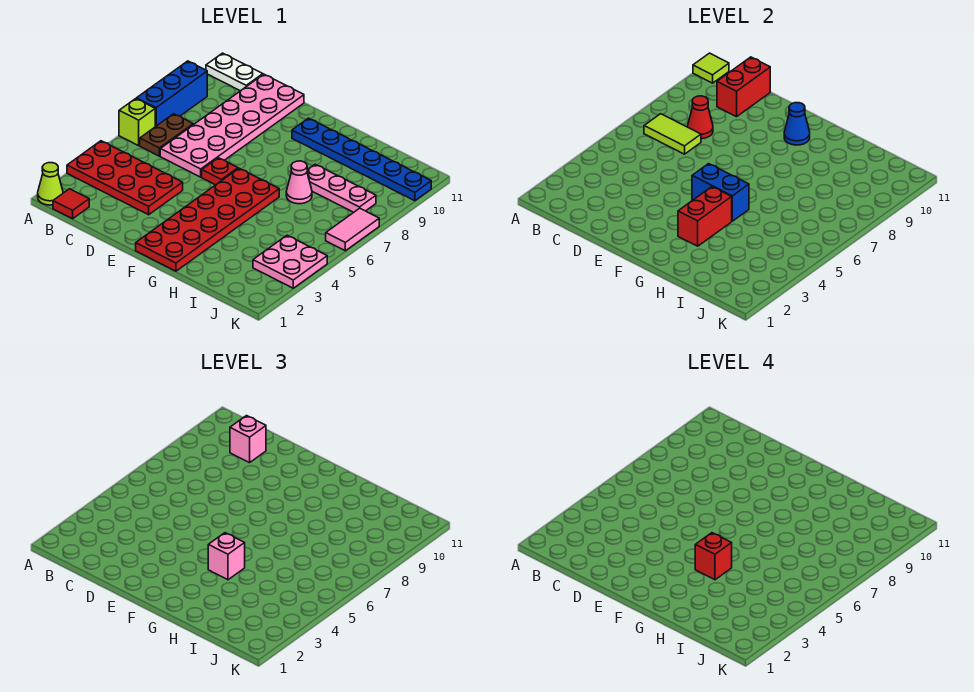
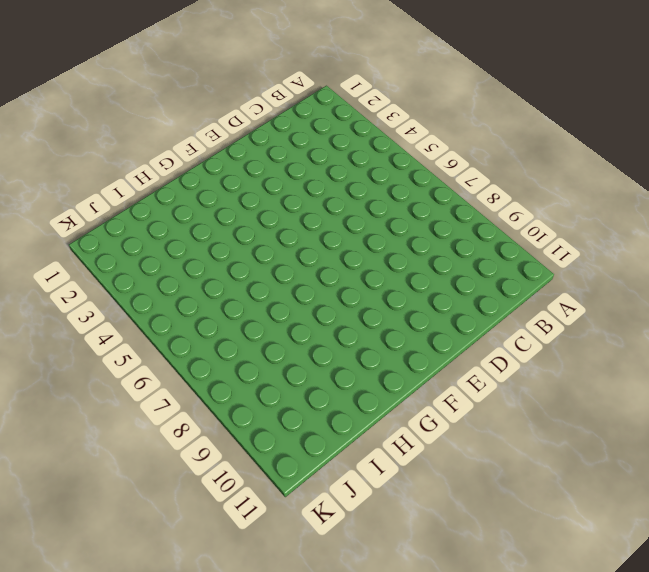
none -> lime 1x1 cone [38,163,63,205]
none -> red 2x4 plate [67,141,183,215]
none -> lime 1x1 brick [119,99,155,146]

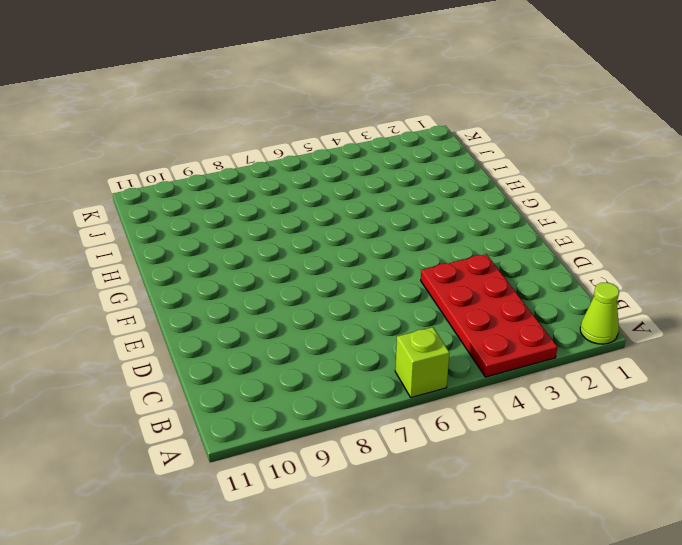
none -> blue 1x3 brick [136,61,207,127]
none -> white 1x2 plate [206,53,263,91]
none -> red 1x1 tile [53,189,89,219]

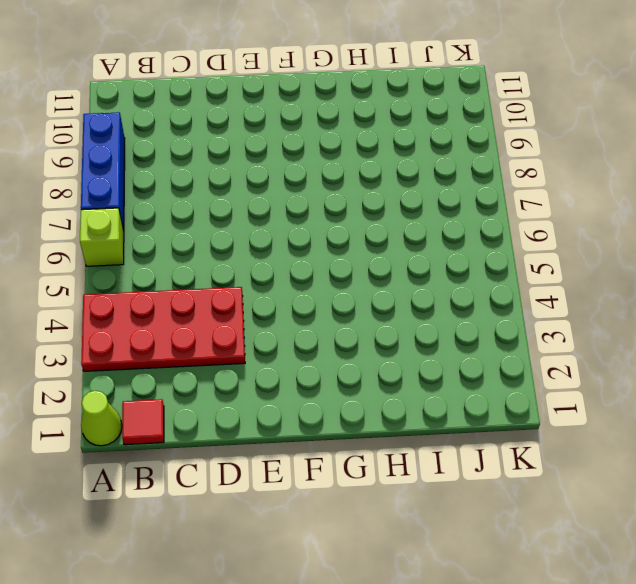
none -> white 1x2 plate [206,53,263,91]
none -> brown 1x2 plate [140,114,193,156]
none -> pink 2x6 plate [160,74,304,177]

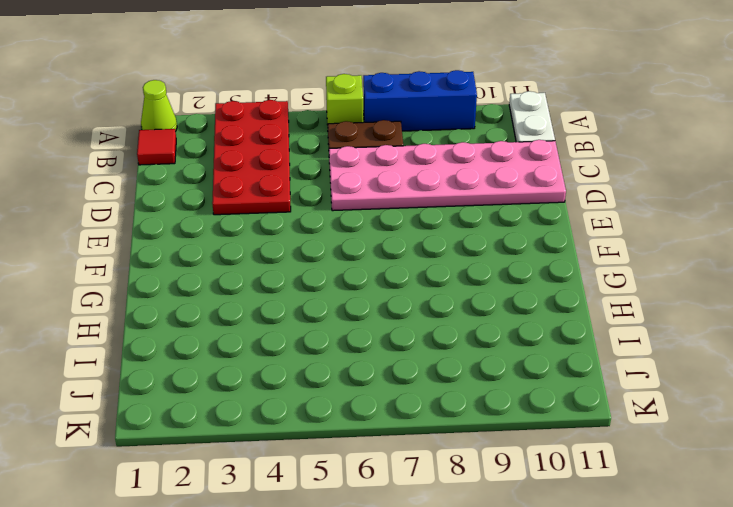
none -> red 1x1 plate [202,158,238,185]
none -> red 2x6 plate [136,168,279,271]
none -> blue 1x6 plate [292,118,431,201]

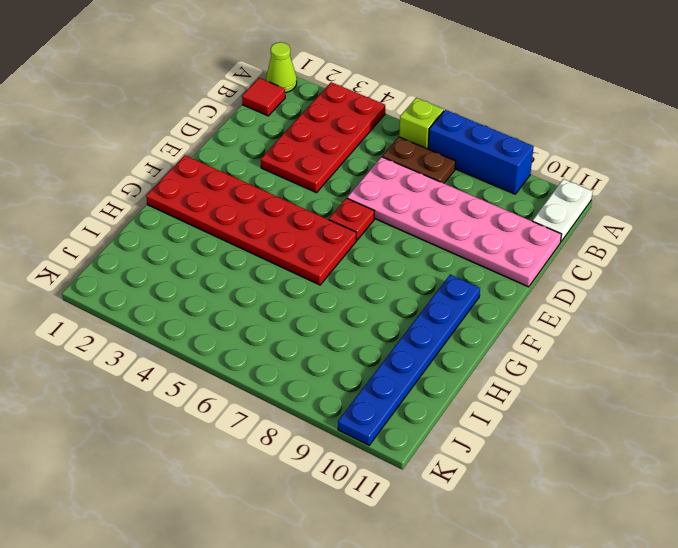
none -> pink 1x1 cone [286,161,312,204]
none -> pink 1x3 plate [307,164,376,212]
none -> pink 2x2 plate [253,235,327,288]

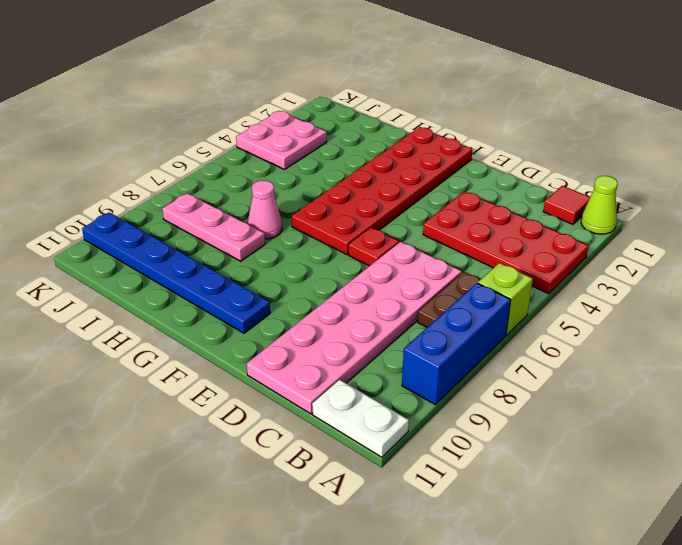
none -> pink 1x2 tile [326,208,379,251]
none -> lime 1x1 tile [693,53,729,83]
none -> lime 1x2 tile [644,114,701,154]

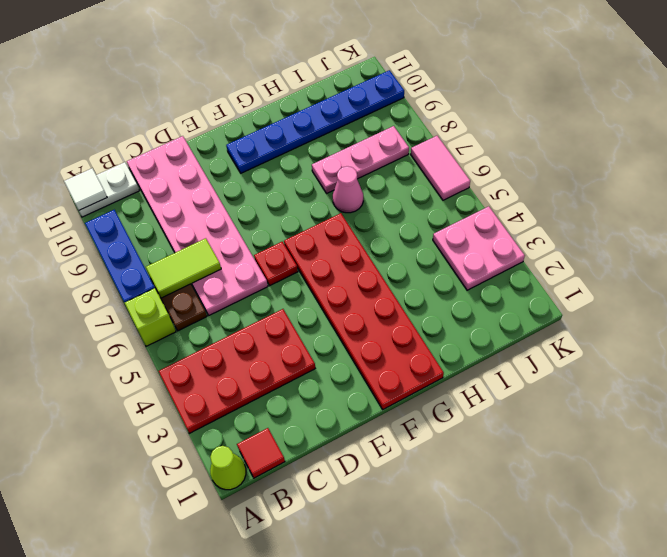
white 1x1 tile [64,168,107,210] -> lime 1x1 tile [693,53,729,83]
none -> red 1x1 cone [687,96,713,139]
none -> red 1x2 brick [717,57,770,117]
none -> blue 1x2 brick [692,164,749,221]

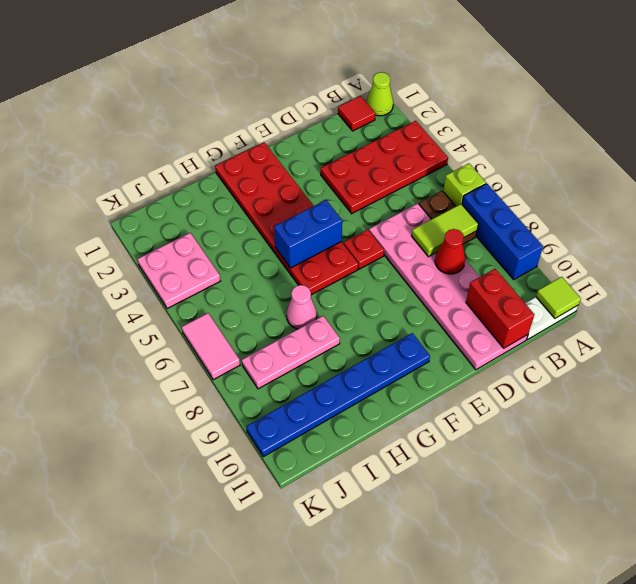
none -> blue 1x1 cone [784,103,810,145]
none -> red 1x2 brick [678,187,732,246]
none -> pink 1x1 brick [230,416,266,463]

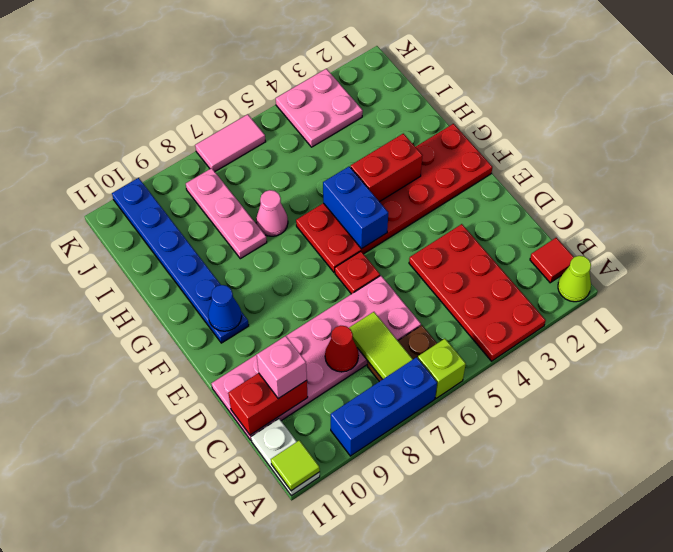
none -> pink 1x1 brick [208,533,245,580]
none -> red 1x1 brick [695,533,732,580]

